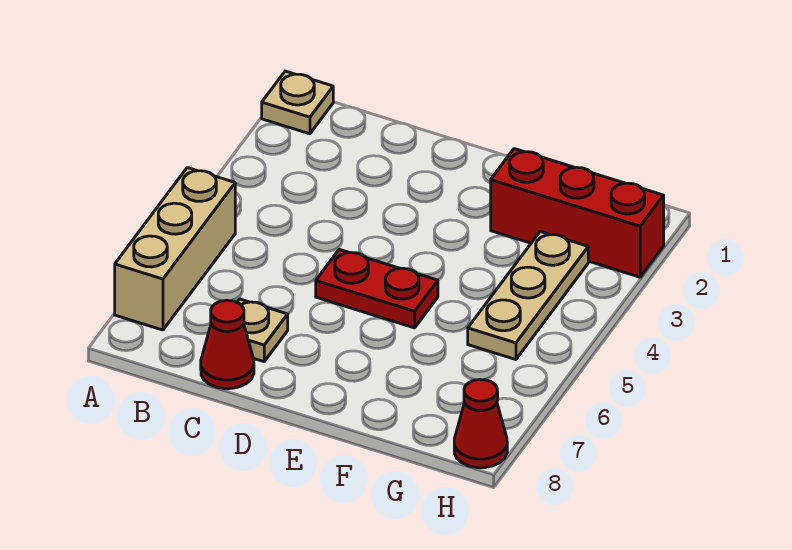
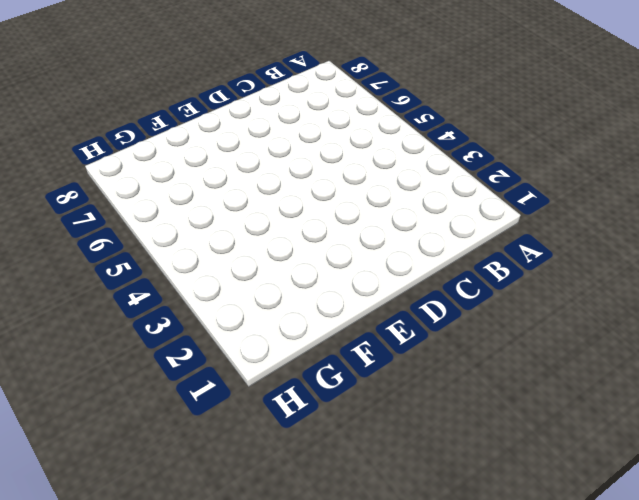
none -> tan 1x1 plate [262,71,333,134]
none -> tan 1x3 brick [115,168,235,330]

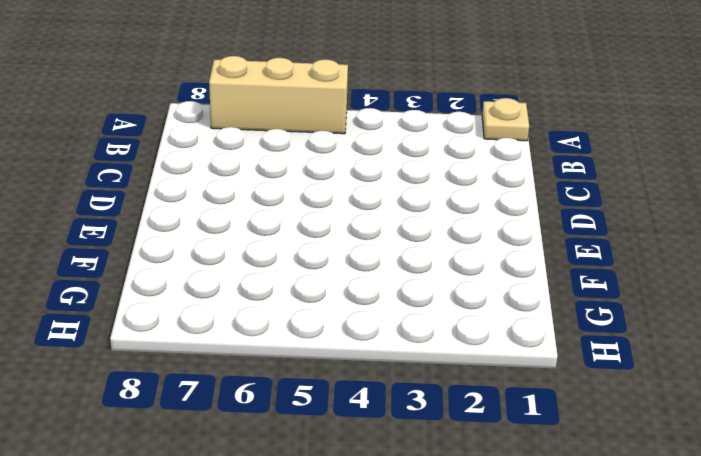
none -> tan 1x1 plate [237,299,288,362]
none -> red 1x1 cone [201,300,254,389]

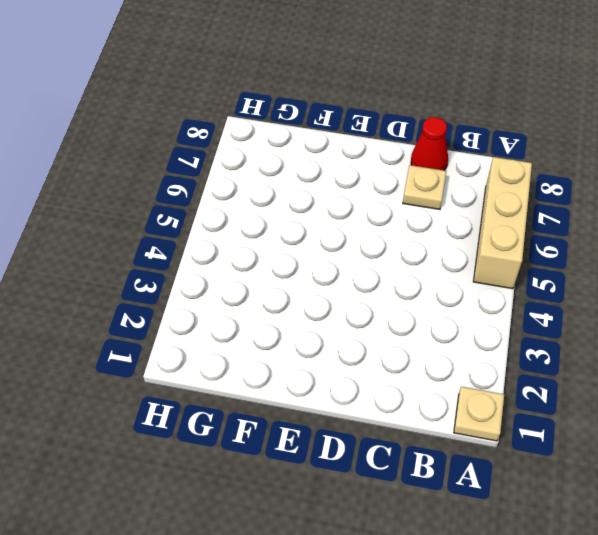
none -> red 1x2 plate [316,249,438,328]
none -> red 1x3 brick [491,149,664,277]

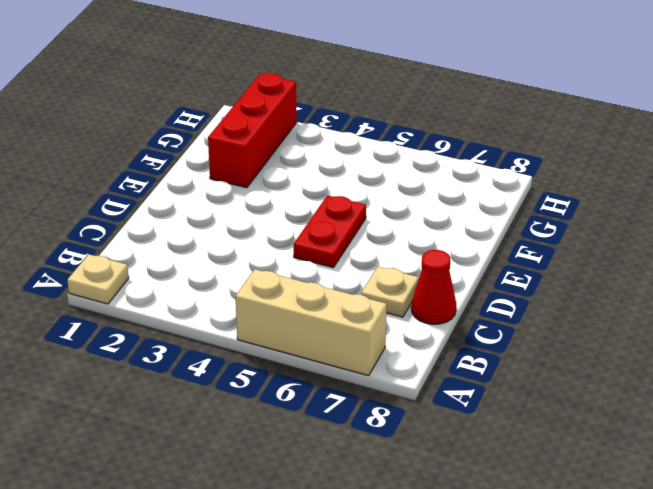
none -> tan 1x3 plate [468,232,588,360]
none -> red 1x1 cone [454,379,507,468]

